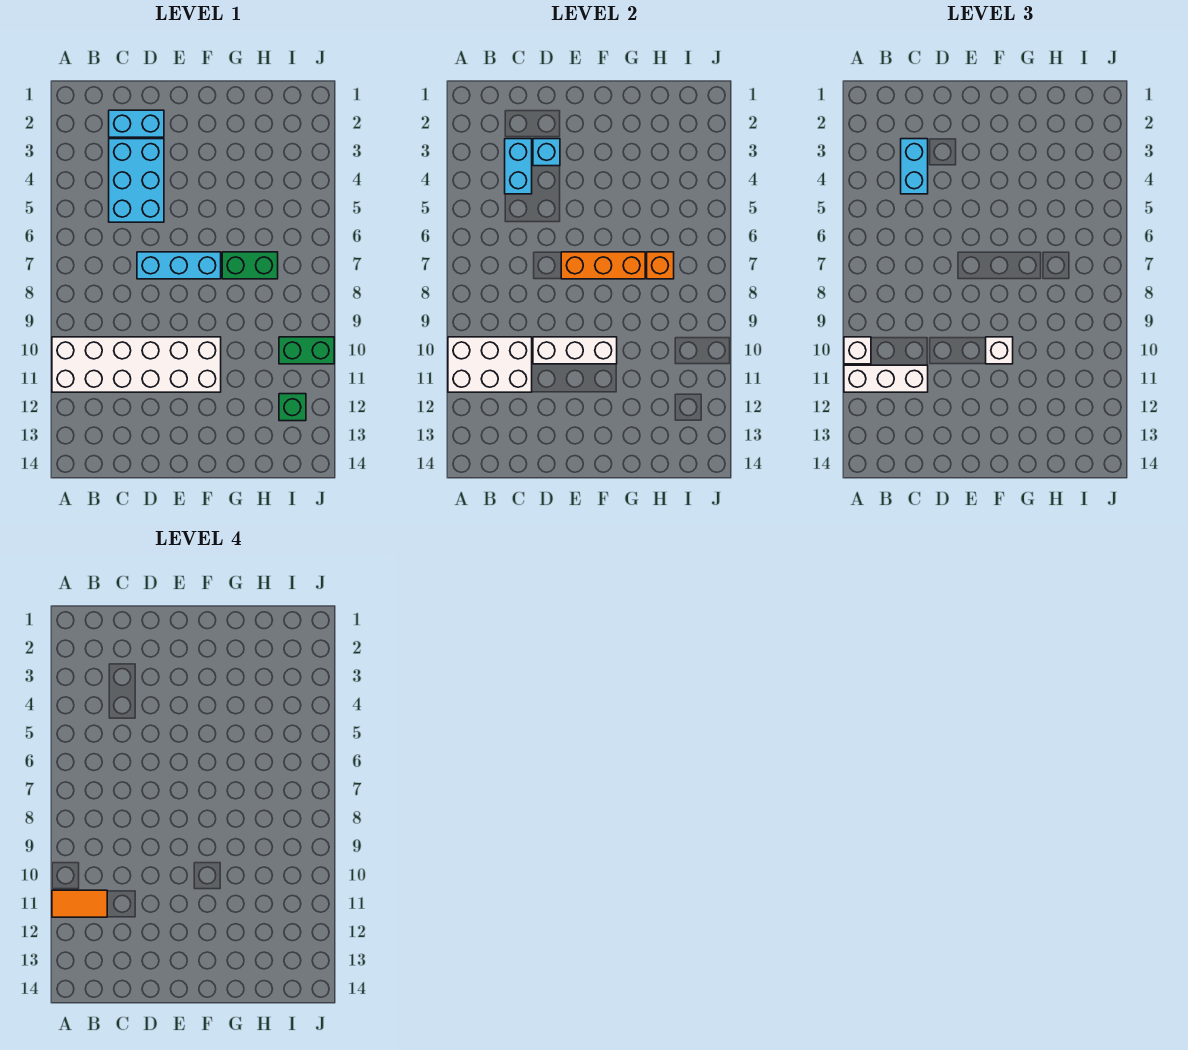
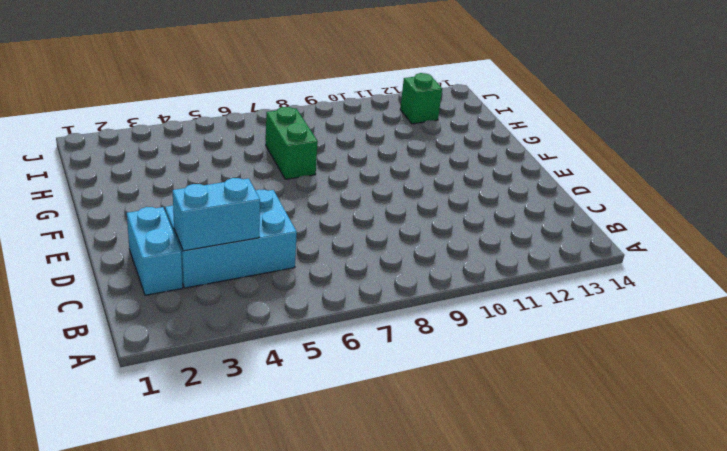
none -> white 2x6 brick [52,337,221,392]
none -> cyan 1x3 brick [137,252,221,279]
none -> green 1x2 brick [279,337,334,364]

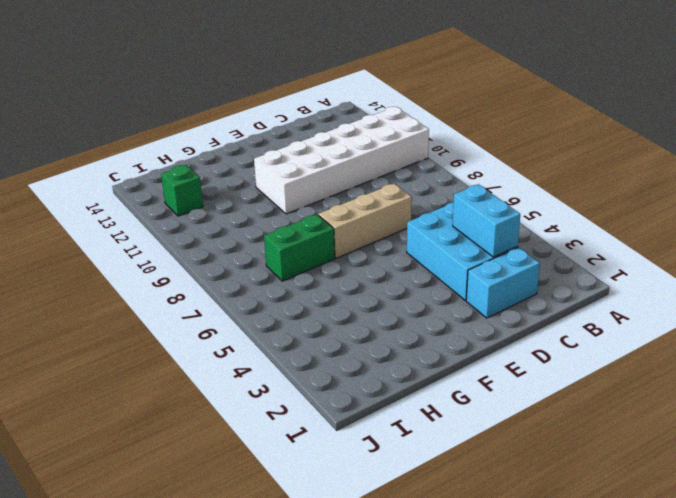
tan 1x3 brick [318,184,412,258] -> cyan 1x3 brick [137,252,221,279]
none -> green 1x2 brick [279,337,334,364]
none -> white 2x3 brick [448,337,532,392]
none -> cyan 1x1 brick [533,139,560,166]

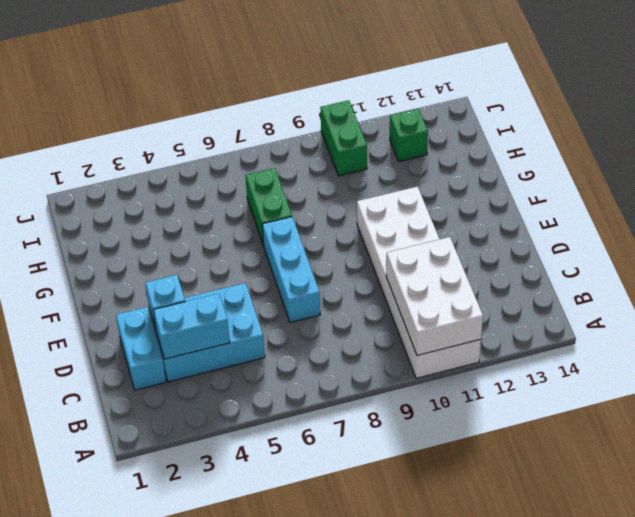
none -> white 1x3 brick [533,337,617,364]
none -> orange 1x3 brick [561,252,645,279]
none -> orange 1x1 brick [647,252,674,279]

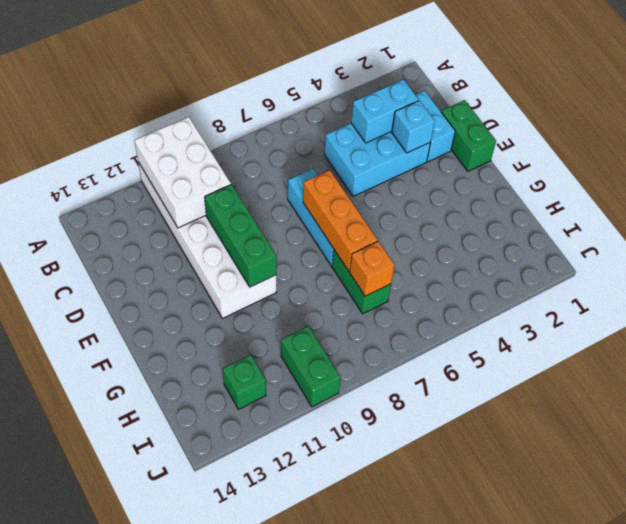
green 1x2 brick [441,100,496,171] -> none
green 1x3 brick [205,185,277,287] -> white 1x3 brick [533,337,617,364]
none -> white 1x1 brick [844,337,871,364]
none -> white 1x3 brick [844,365,928,392]
none -> cyan 1x2 brick [901,139,928,194]

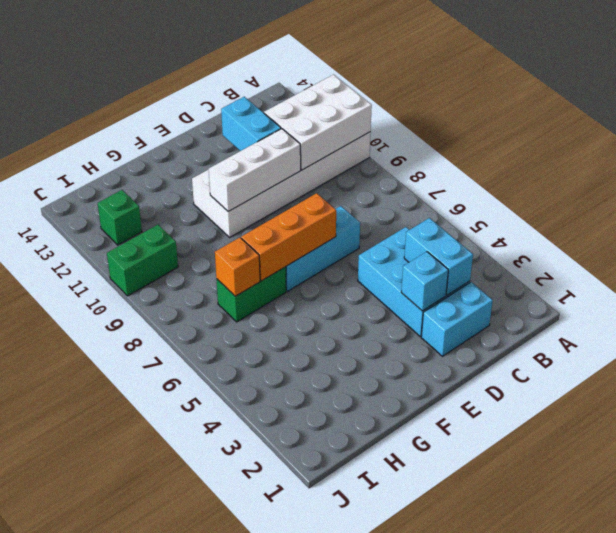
cyan 1x2 brick [221,97,281,151] -> cyan 1x2 brick moved to [901,139,928,194]
none -> white 1x1 brick [844,337,871,364]
none -> white 1x3 brick [844,365,928,392]
none -> white 1x1 brick [986,337,1013,364]

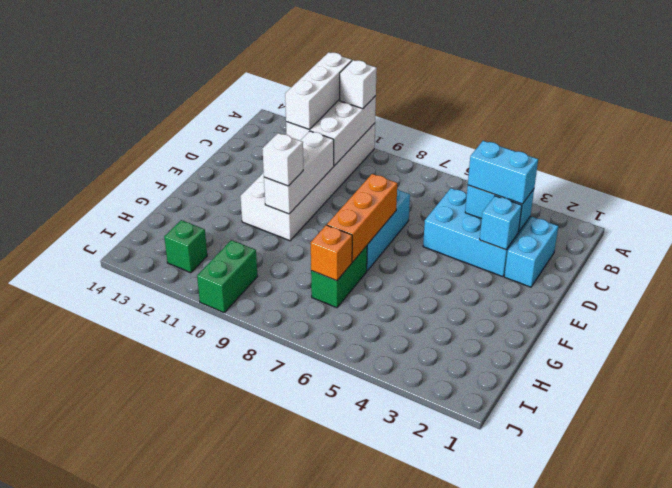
none -> orange 1x2 tile [52,890,107,917]

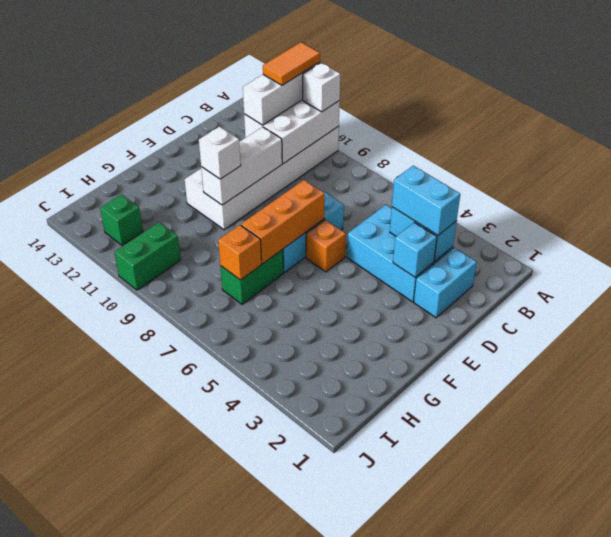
orange 1x1 brick [306,220,346,272] -> none

